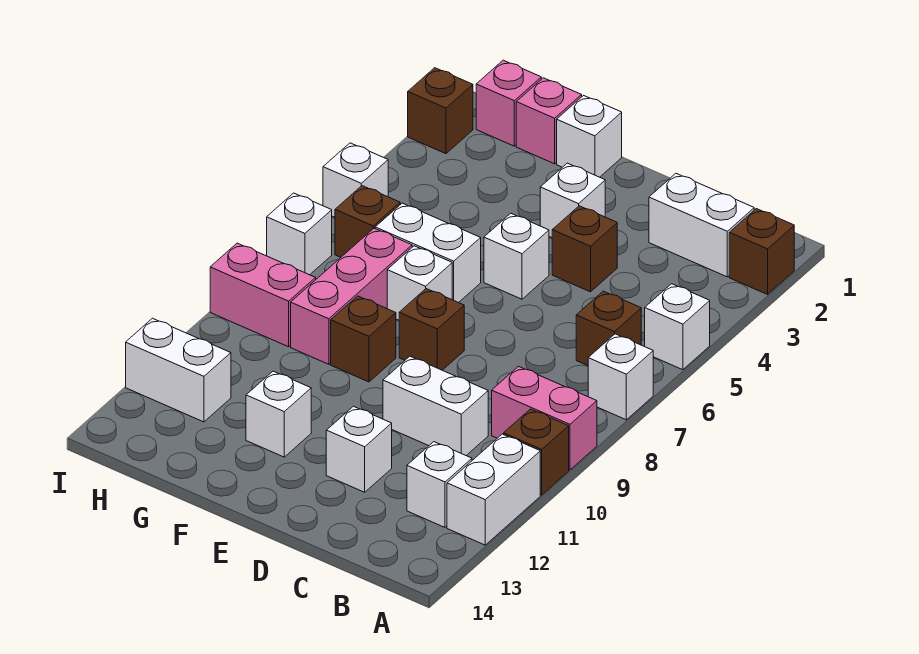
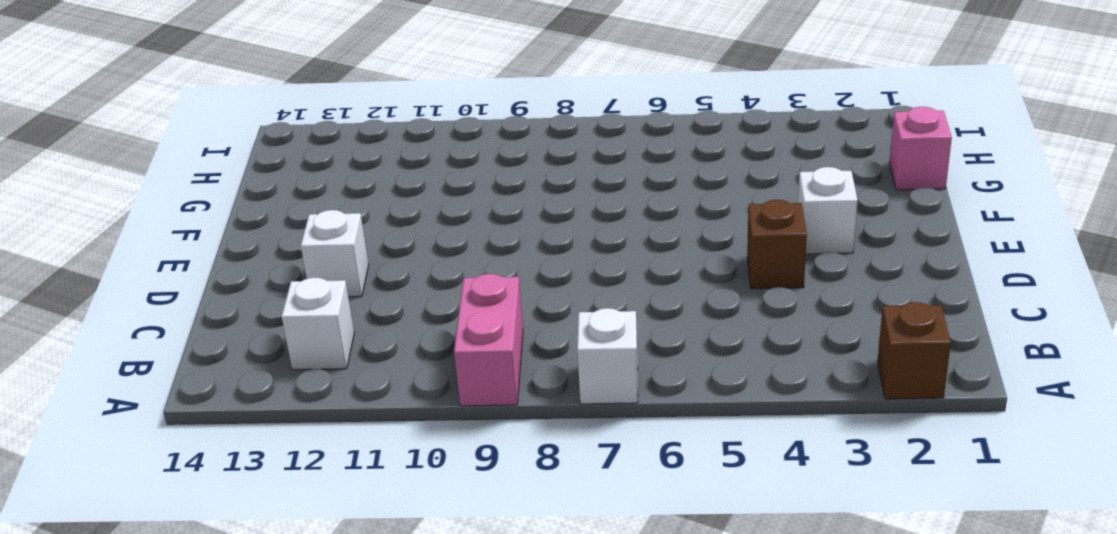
none -> white 1x1 brick [645,284,710,370]
none -> brown 1x1 brick [504,409,569,495]
none -> white 1x2 brick [447,434,540,545]

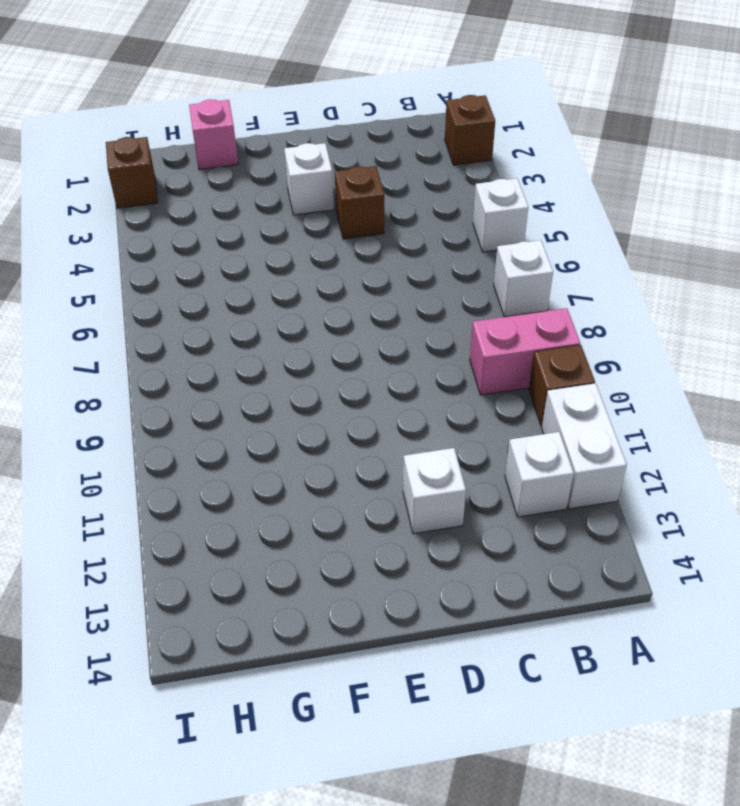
none -> white 1x2 brick [649,174,754,277]
none -> brown 1x1 brick [576,291,641,366]
none -> white 1x2 brick [383,356,488,456]

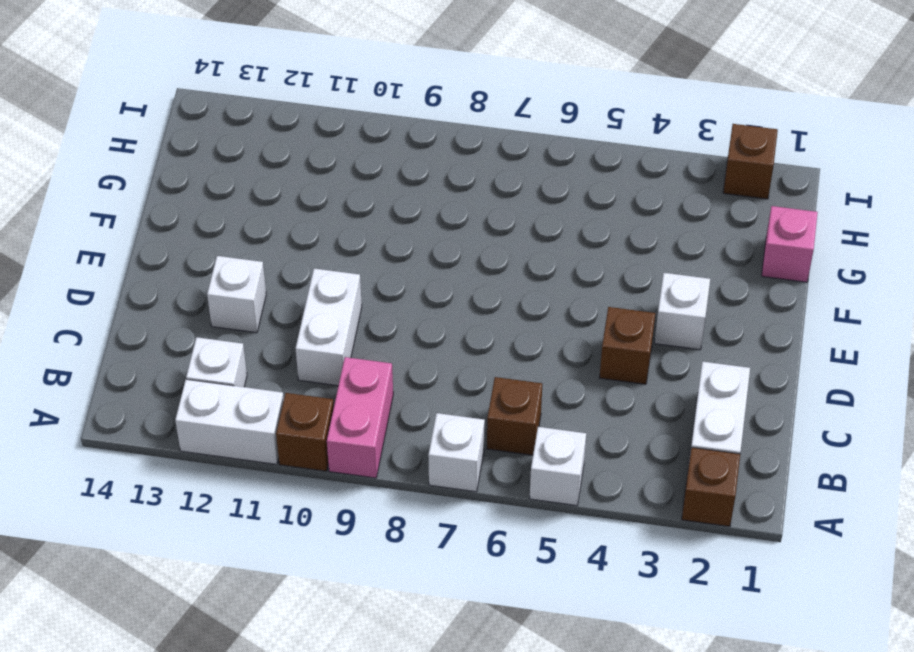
none -> white 1x1 brick [484,213,549,299]
none -> brown 1x1 brick [399,289,464,370]
none -> white 1x1 brick [557,96,622,177]

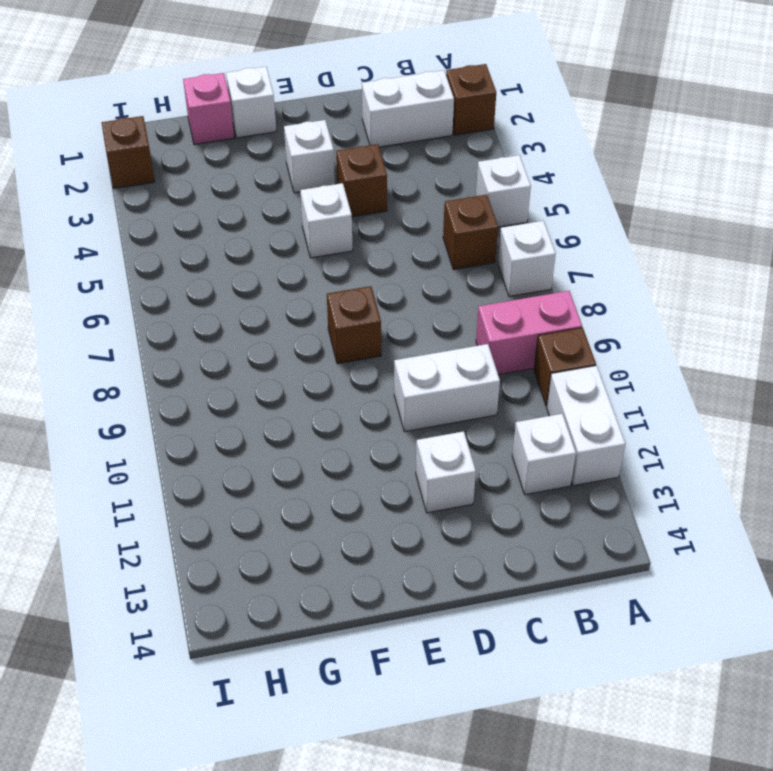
none -> white 1x2 brick [375,203,481,303]
none -> white 1x1 brick [387,246,452,320]
none -> brown 1x1 brick [331,296,396,382]

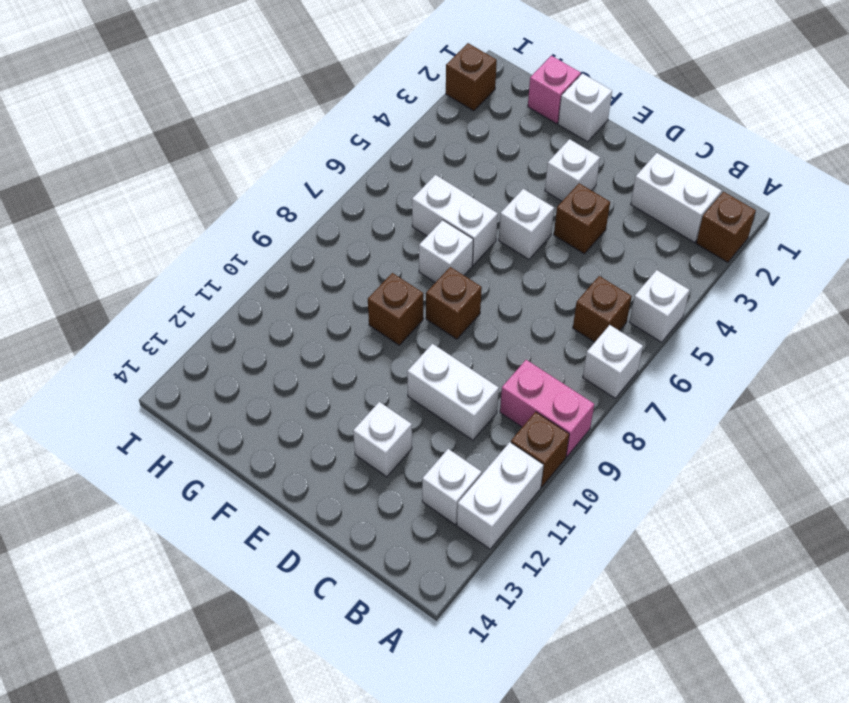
none -> white 1x1 brick [246,371,311,457]
none -> pink 1x3 brick [291,228,412,364]
none -> pink 1x1 brick [476,60,541,146]

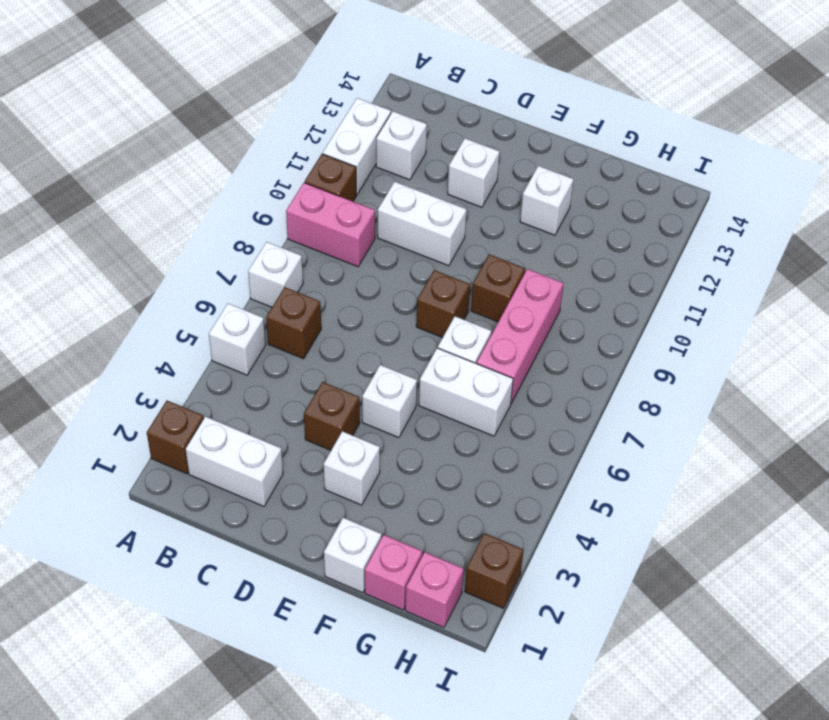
none -> brown 1x1 brick [335,186,400,257]
none -> pink 1x2 brick [210,243,316,347]
none -> white 1x2 brick [126,318,231,422]

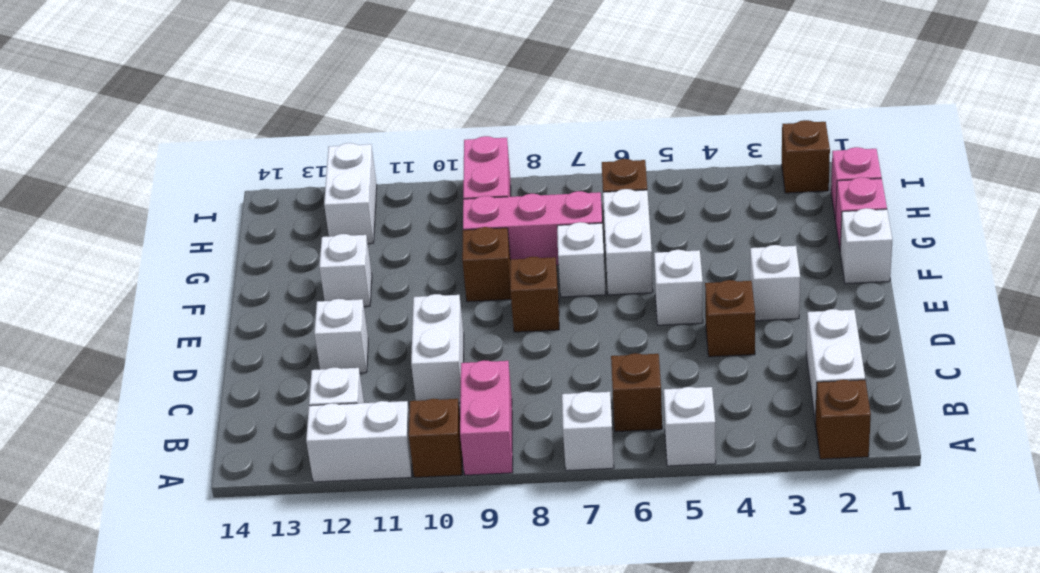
none -> white 1x1 brick [323,143,388,217]
none -> white 1x1 brick [267,193,332,275]

